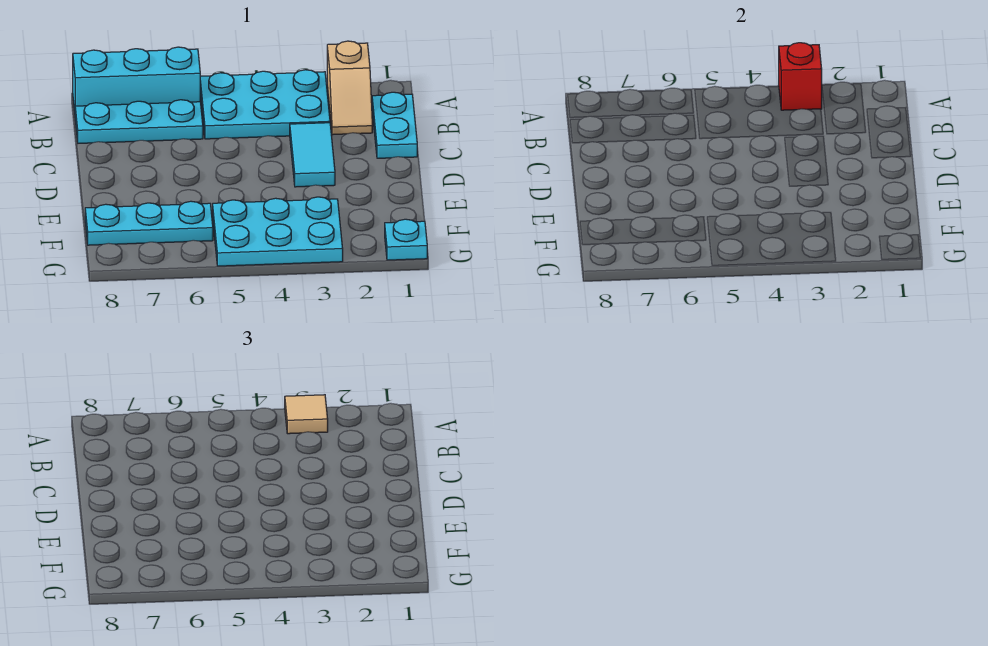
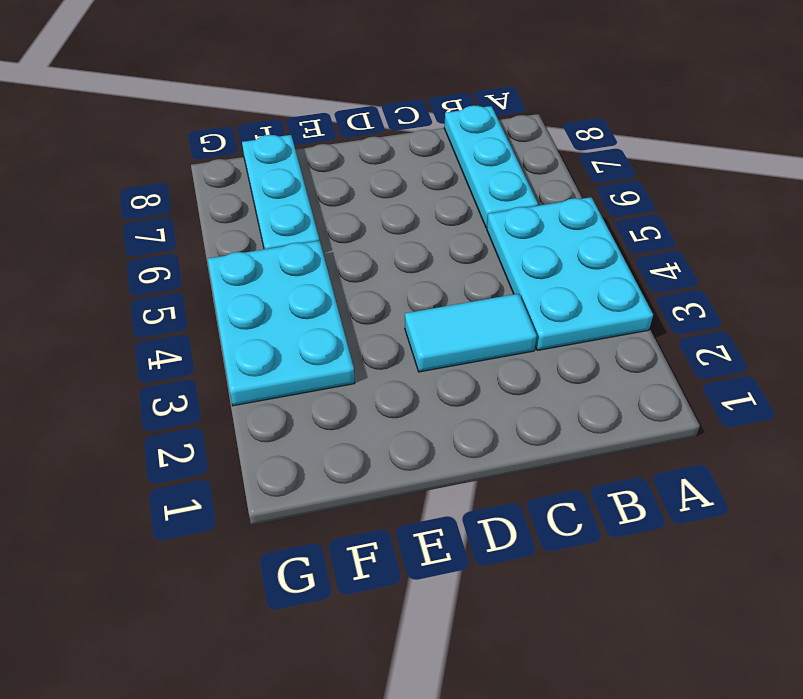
none -> tan 1x2 slope [327,41,372,135]
none -> cyan 1x3 brick [73,47,200,111]

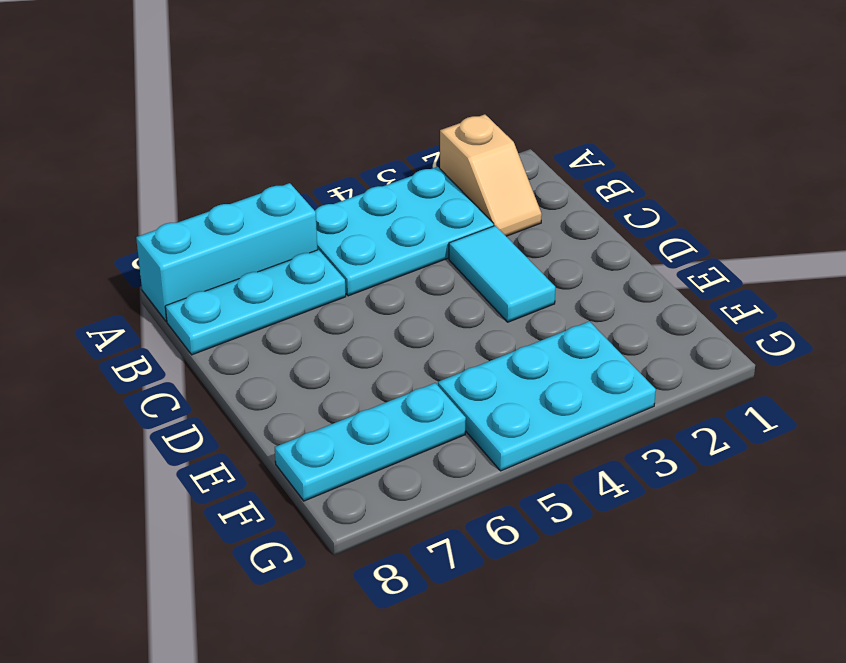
none -> cyan 1x2 plate [372,92,417,158]
none -> cyan 1x1 plate [385,219,427,260]

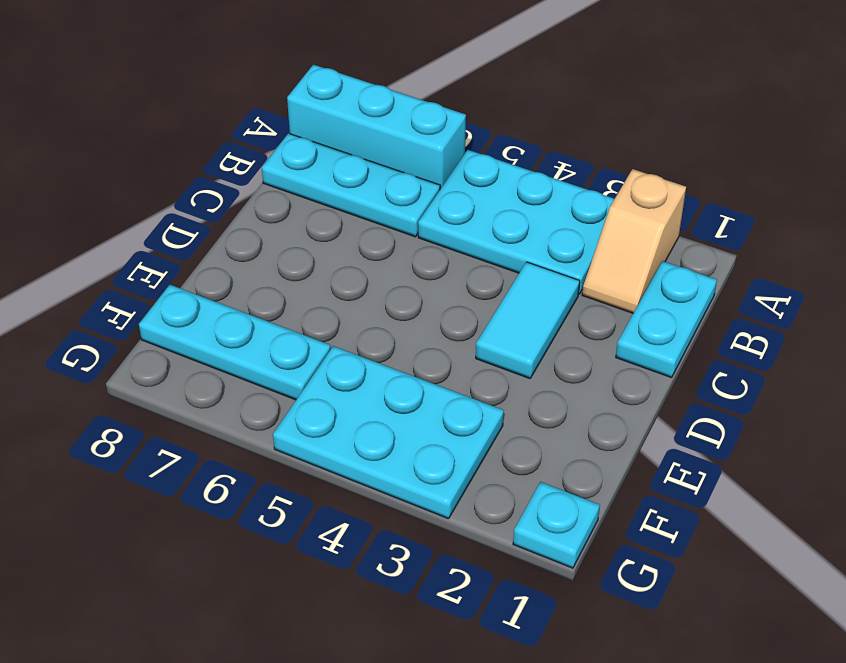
none -> red 1x1 brick [779,43,822,110]
none -> tan 1x1 tile [285,395,328,434]

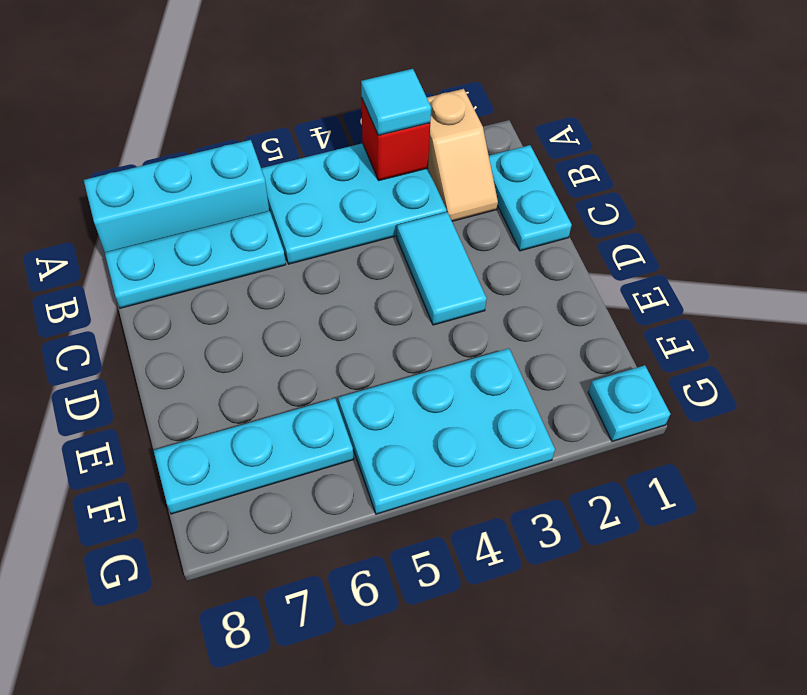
cyan 1x1 tile [361,69,431,135] -> tan 1x1 tile [285,395,328,434]

